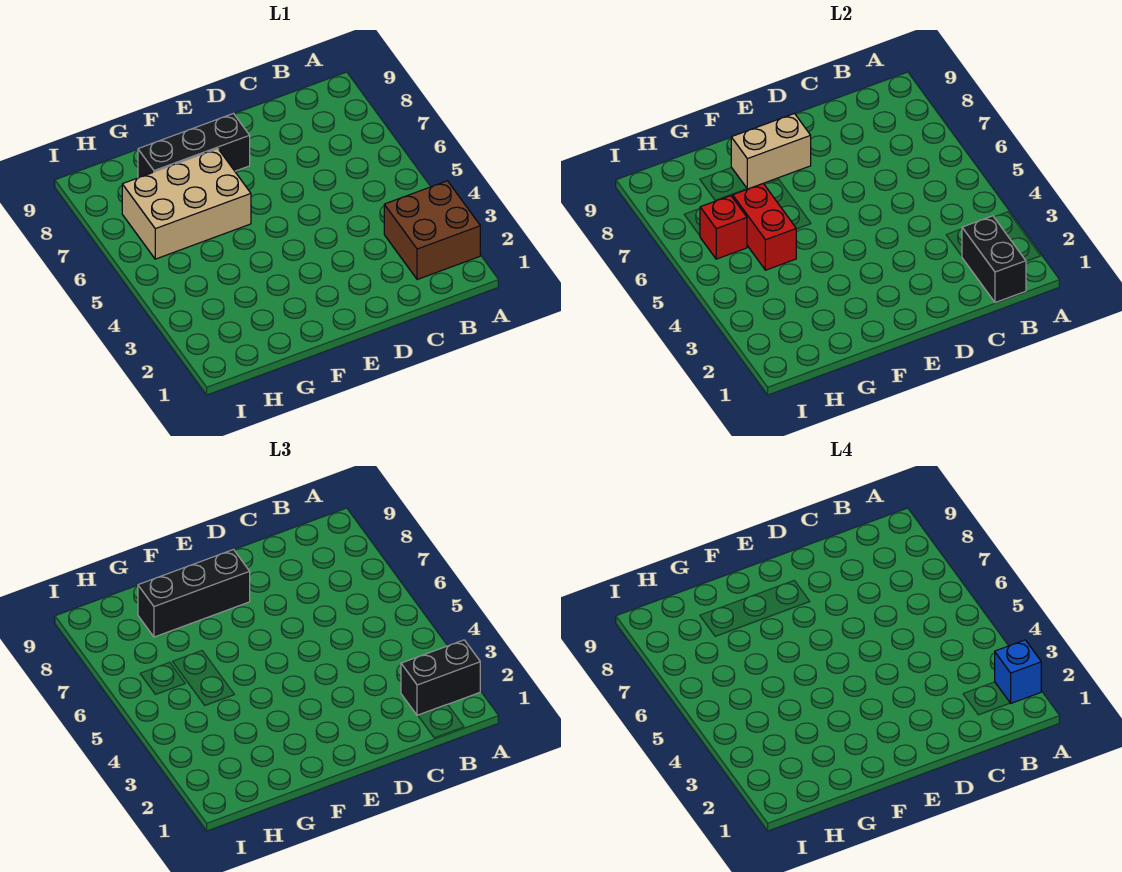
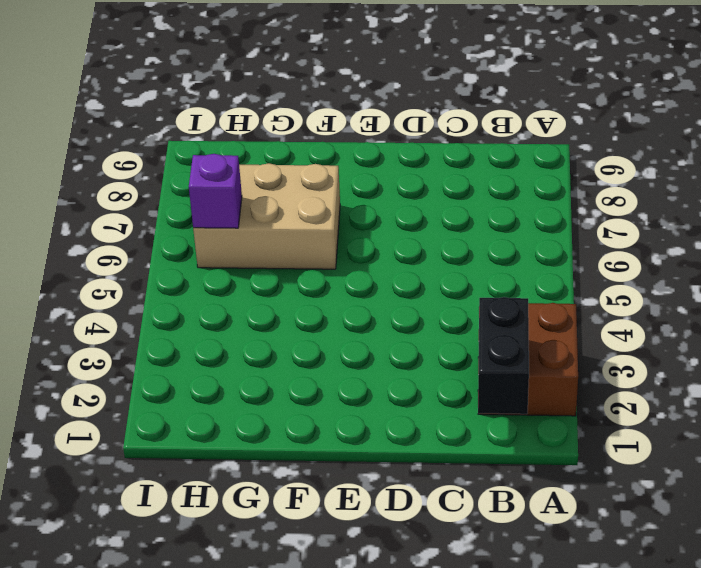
purple 1x1 brick [189,154,242,228] -> red 1x1 brick [700,196,747,259]
none -> black 1x3 brick [138,114,250,178]
none -> tan 1x2 brick [731,114,811,189]

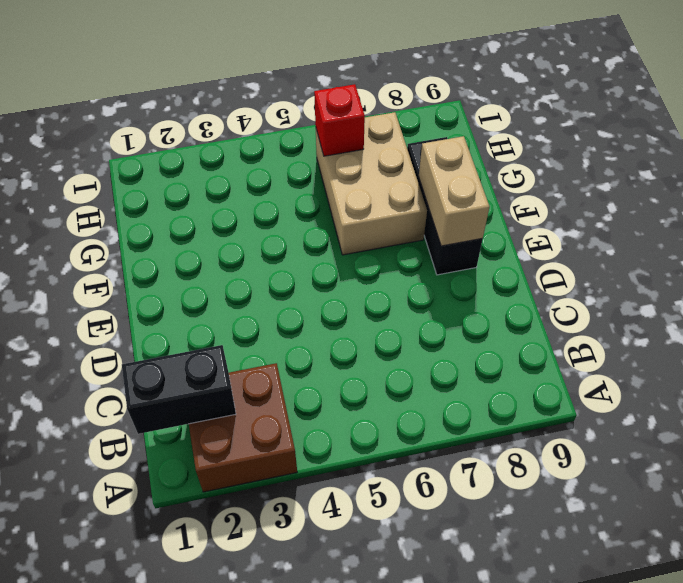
none -> red 1x2 brick [733,184,796,270]
none -> black 1x2 brick [401,640,480,716]

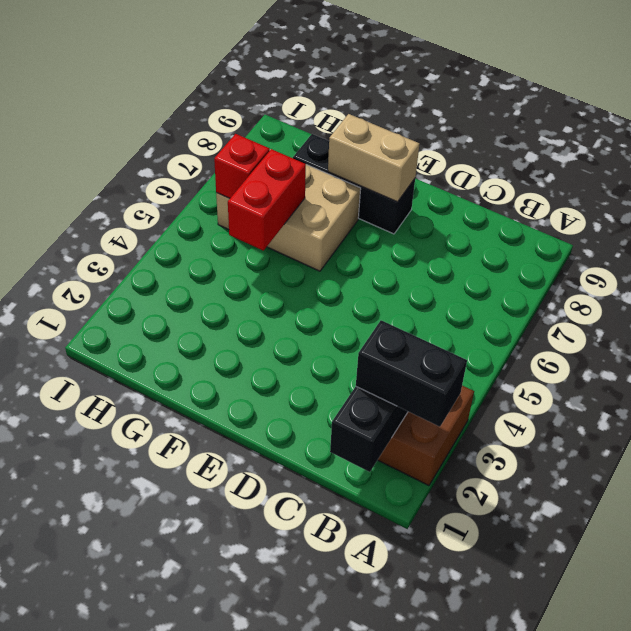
none -> black 1x3 brick [138,550,250,637]
none -> blue 1x1 brick [995,640,1041,703]

